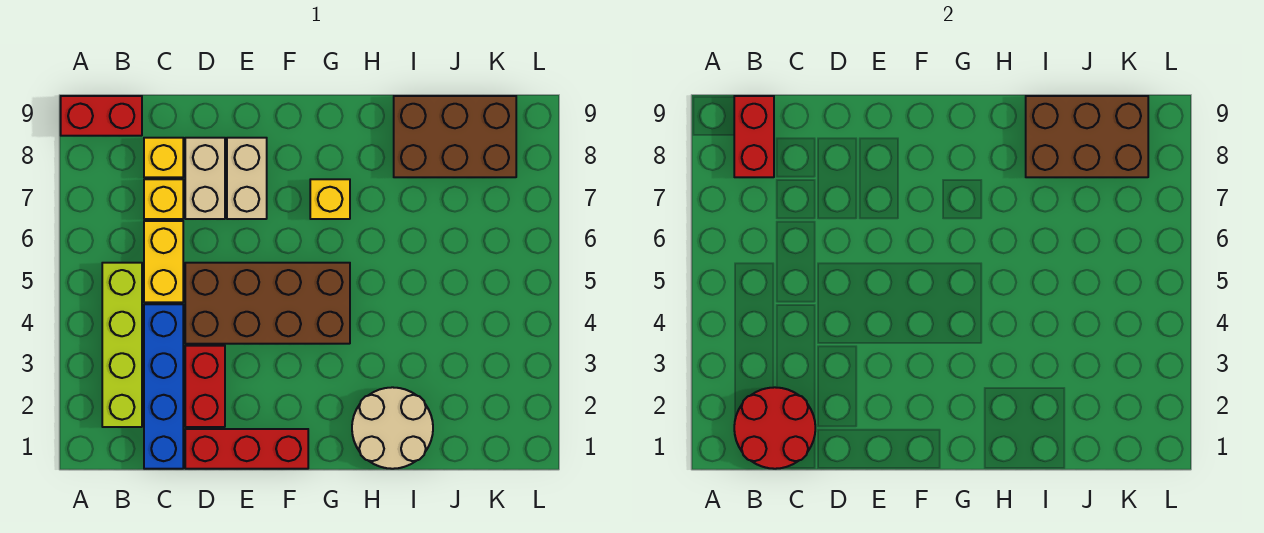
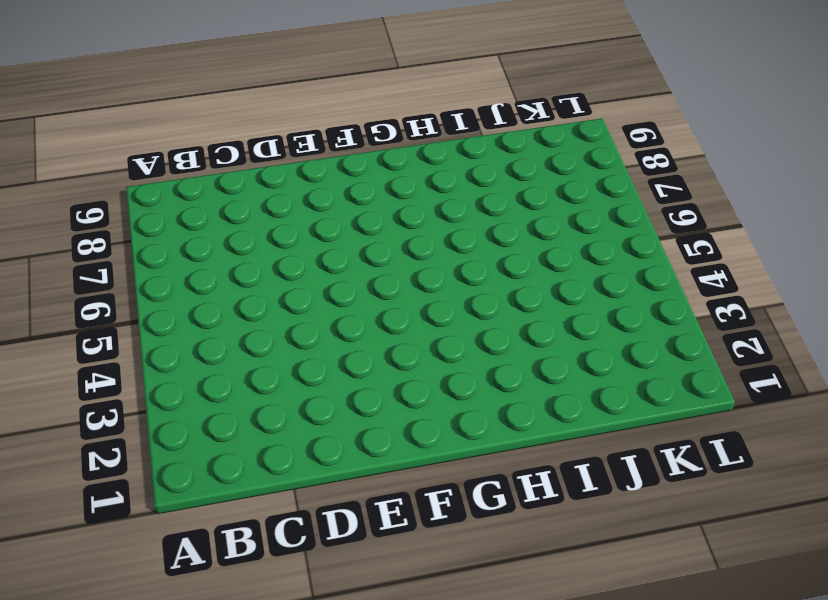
none -> red 1x2 brick [61,96,142,136]
none -> lime 1x4 brick [102,263,142,427]
none -> blue 1x4 brick [144,304,183,469]

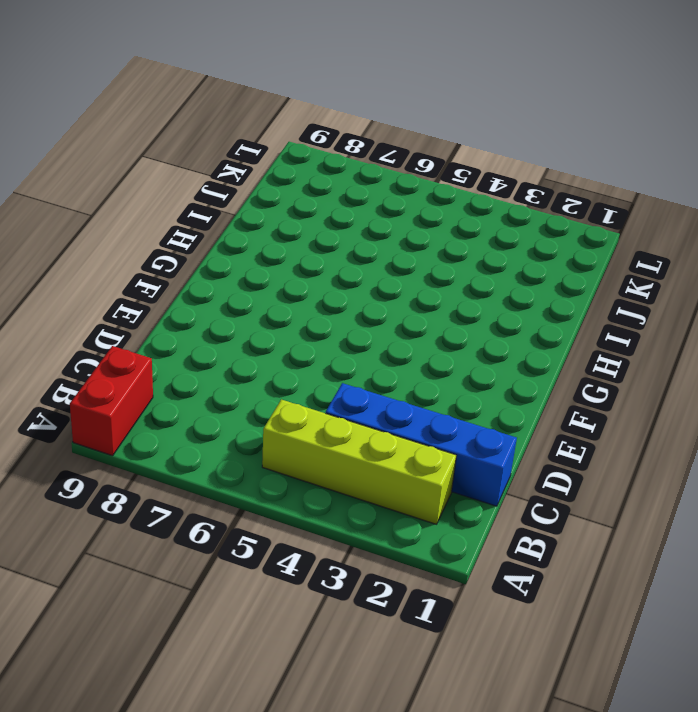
none -> yellow 1x2 brick [144,221,183,302]
none -> yellow 1x1 brick [144,179,183,219]
none -> yellow 1x1 brick [144,138,183,177]

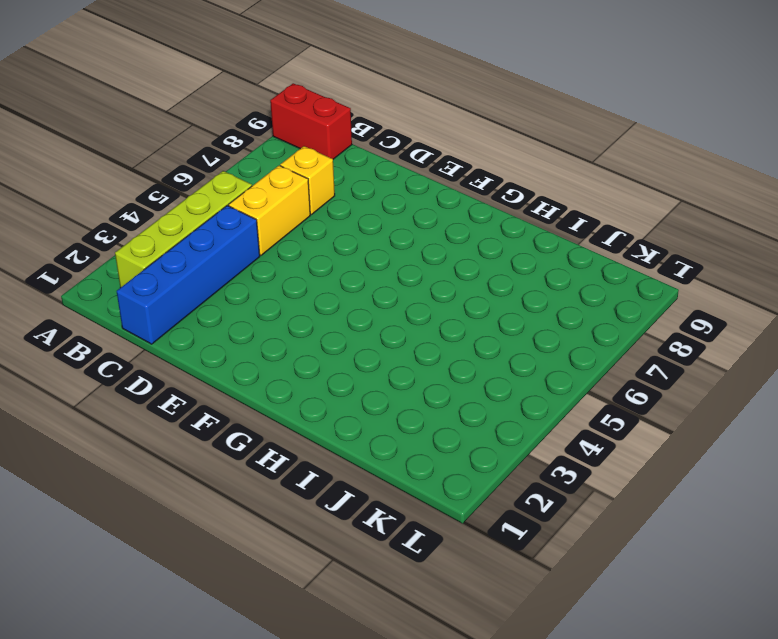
none -> yellow 1x1 brick [144,138,183,177]
none -> red 1x3 brick [185,429,308,469]
none -> red 1x2 brick [185,346,225,427]

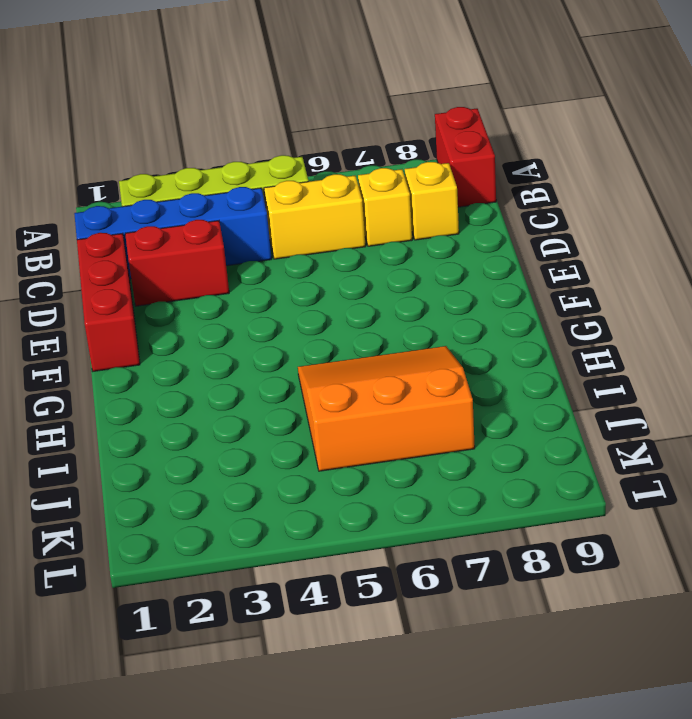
orange 3x3 slope [298,346,475,471] -> none
none -> brown 2x4 brick [185,263,350,344]
none -> tan 1x2 brick [185,138,225,219]
none -> tan 1x2 brick [227,138,267,219]

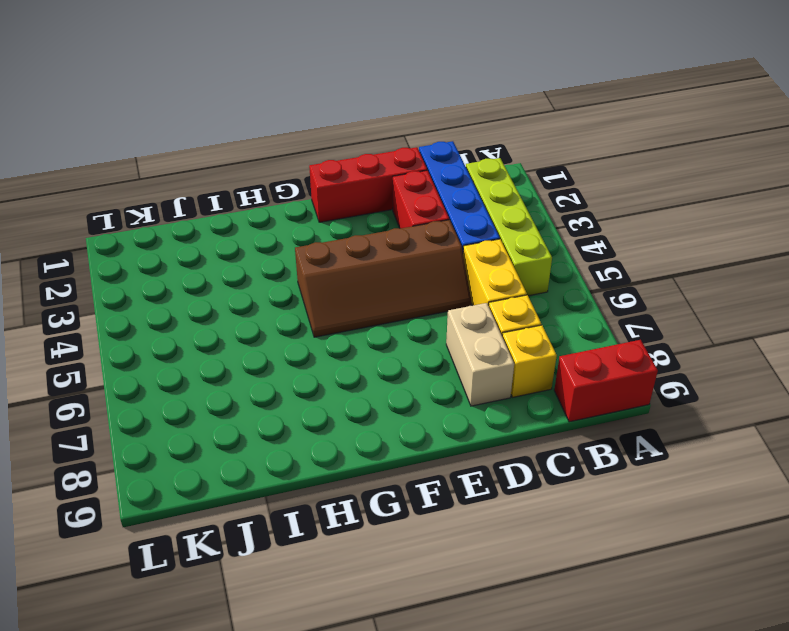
brown 2x4 slope [295,220,471,337] -> brown 2x4 brick [185,263,350,344]
none -> tan 1x2 brick [227,138,267,219]
none -> yellow 1x1 brick [310,179,350,219]
none -> tan 2x2 round brick [352,387,433,469]

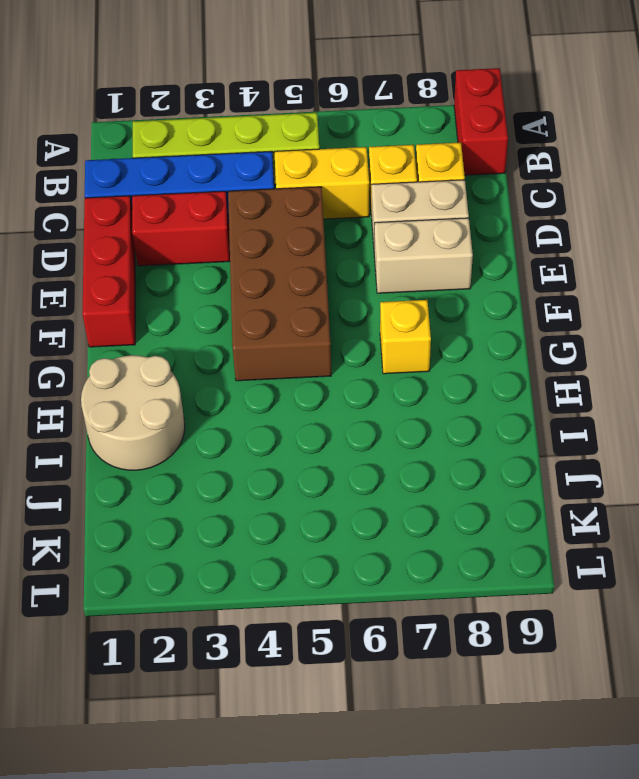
none -> brown 2x3 brick [394,96,516,177]
none -> red 2x2 round brick [734,387,815,469]
none -> red 1x2 brick [734,96,774,177]

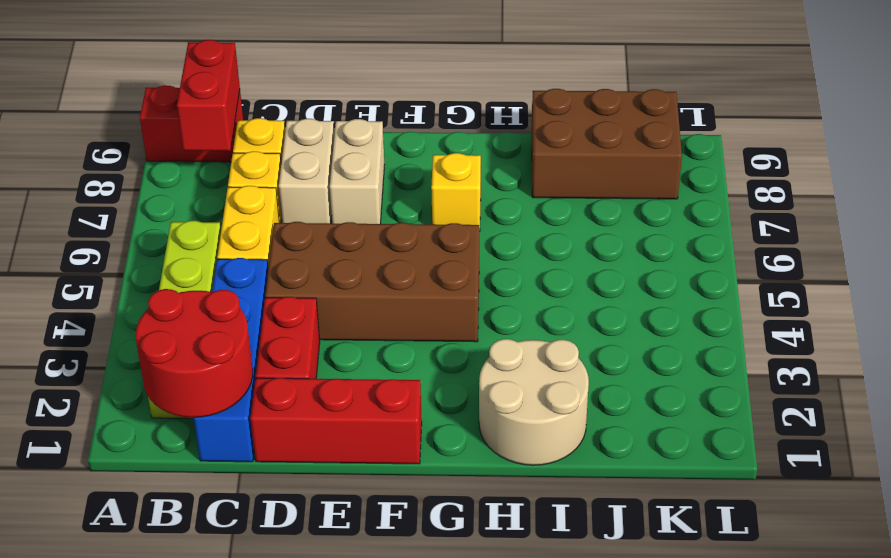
none -> brown 2x3 brick [1026,96,1148,177]

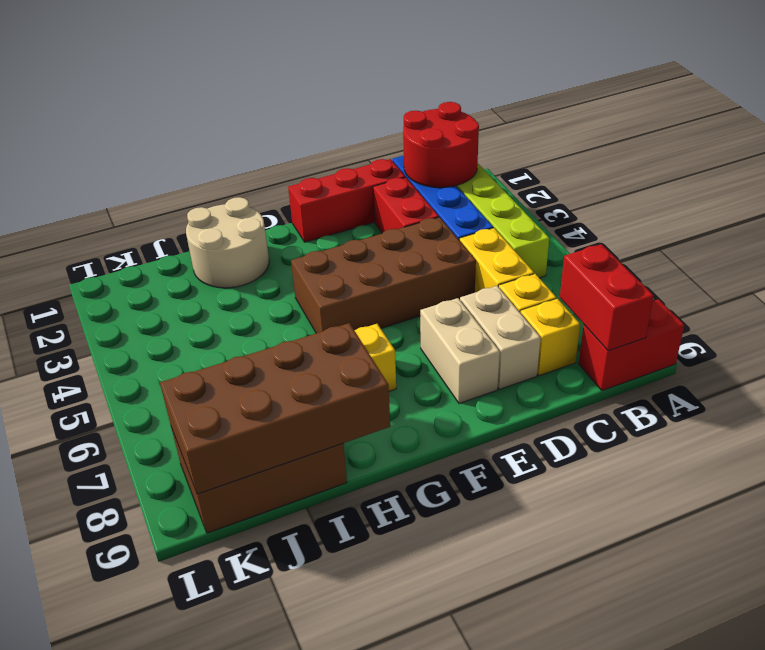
brown 2x4 brick [160,323,390,494] -> brown 2x3 brick [1026,96,1148,177]

